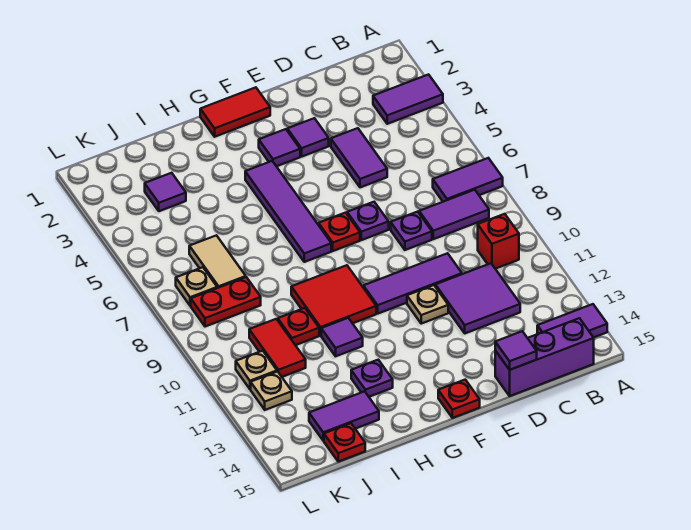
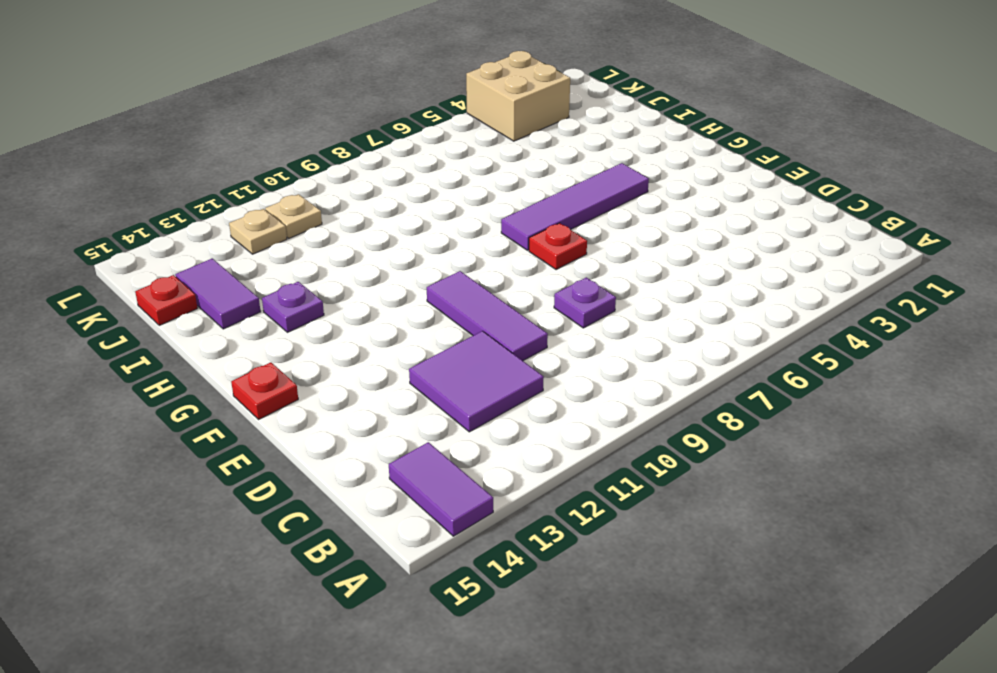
tan 2x2 brick [466,51,570,141] -> none
none -> purple 1x2 tile [373,75,443,124]
none -> purple 1x2 tile [433,158,503,202]
none -> purple 1x2 tile [419,190,489,239]
none -> red 1x1 brick [478,214,519,269]

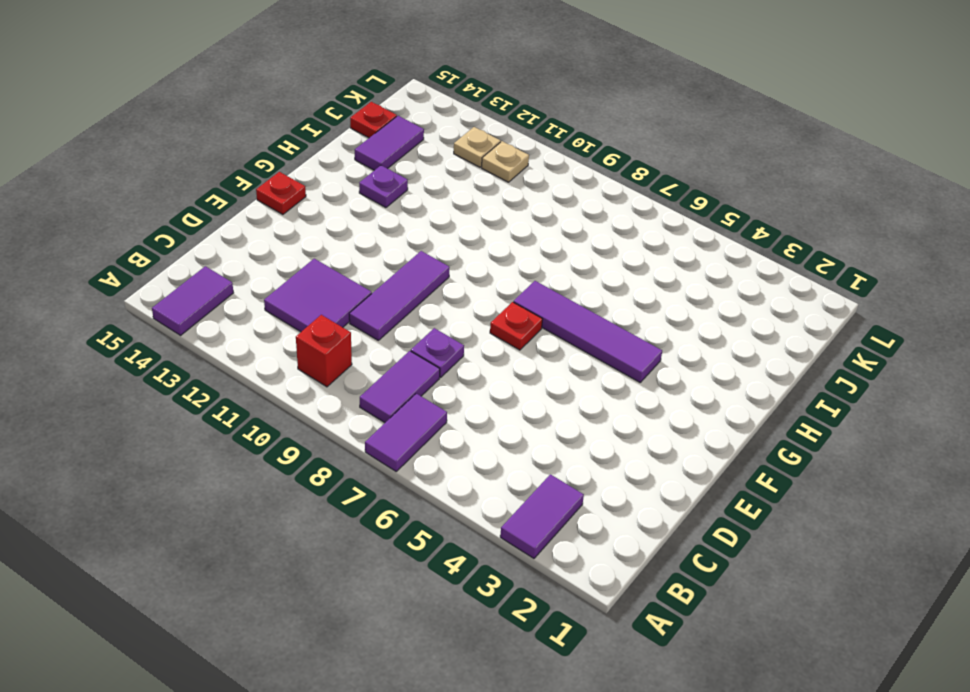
none -> purple 1x3 brick [495,318,594,396]
none -> purple 1x2 tile [331,128,387,187]
none -> purple 1x1 tile [287,118,329,157]
none -> purple 1x1 plate [347,202,389,240]

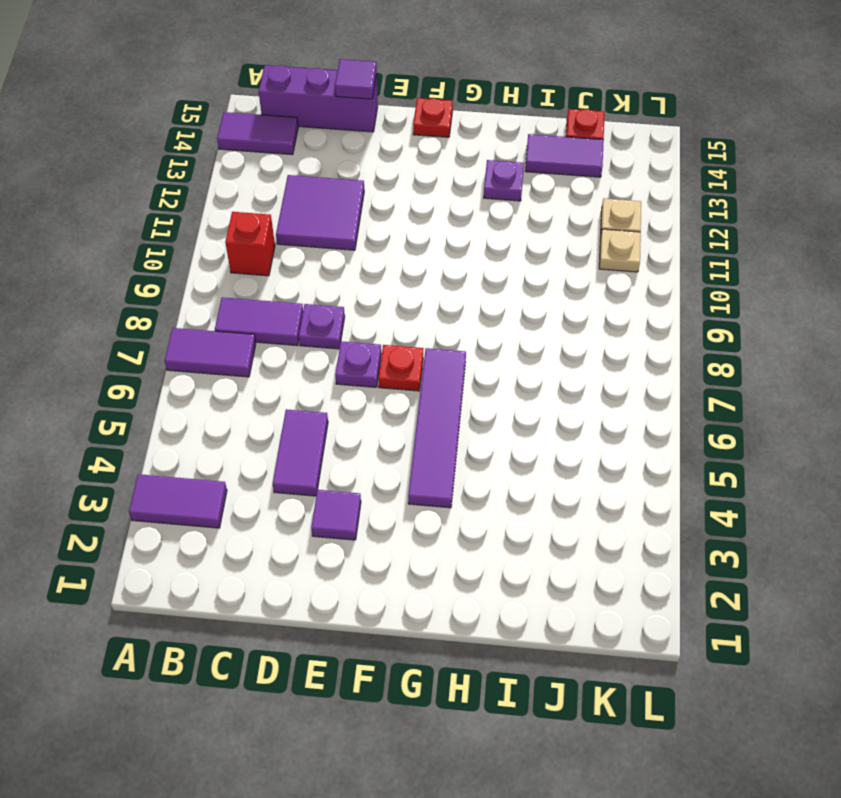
none -> purple 1x3 tile [363,253,462,314]
none -> tan 1x1 plate [407,285,448,324]
none -> red 1x2 tile [200,87,270,137]
none -> purple 1x1 tile [259,129,300,166]

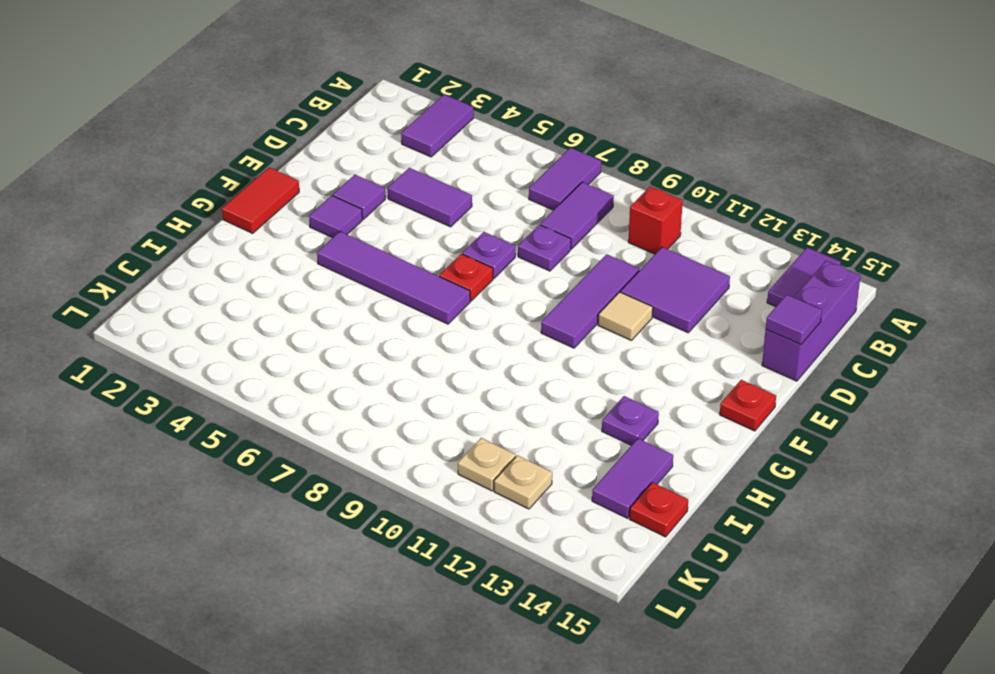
tan 1x1 tile [598,292,653,340] -> tan 1x1 plate [407,285,448,324]
none -> red 2x2 tile [291,265,376,335]
none -> purple 1x1 tile [321,318,363,356]
none -> red 1x1 plate [278,308,319,345]
none -> purple 1x1 tile [145,173,186,211]

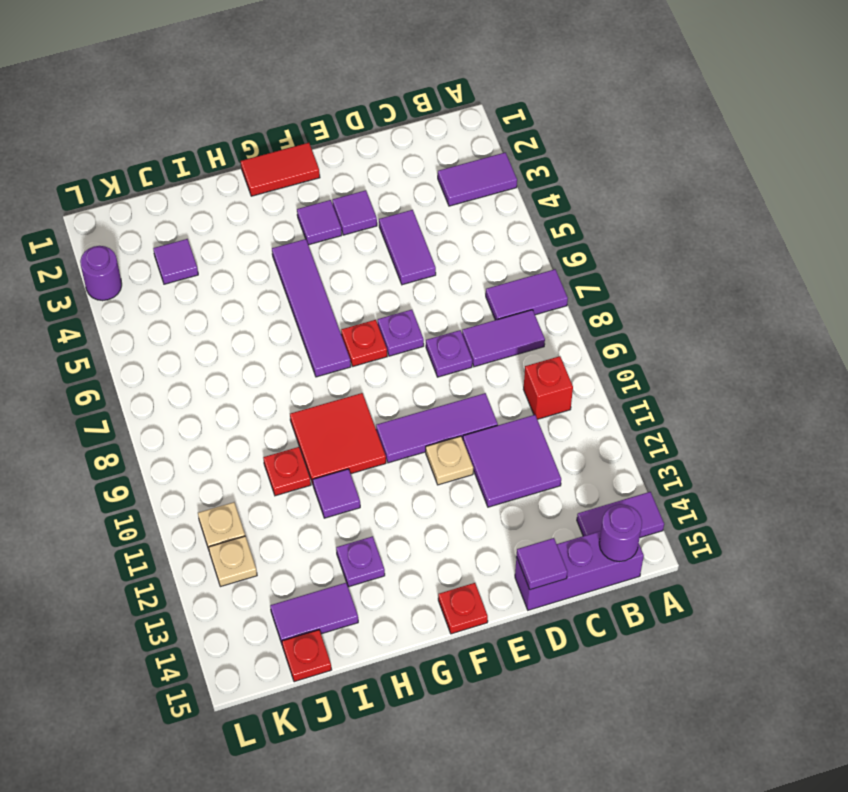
purple 1x1 round brick [599,504,642,562] -> none
purple 1x1 round brick [80,246,122,301] -> none
none -> tan 1x2 tile [189,235,246,288]
none -> red 1x2 plate [191,277,261,327]
none -> red 1x2 tile [249,319,306,377]
none -> tan 1x1 plate [176,267,217,306]

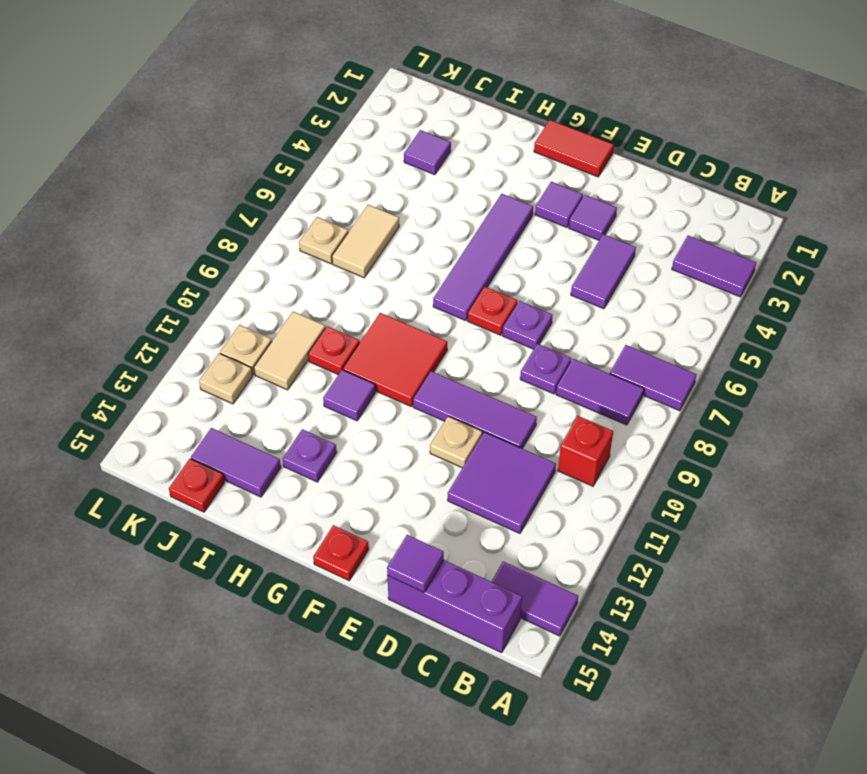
tan 1x2 tile [254,312,325,390] -> red 1x2 tile [249,319,306,377]
none -> red 1x2 plate [191,277,261,327]

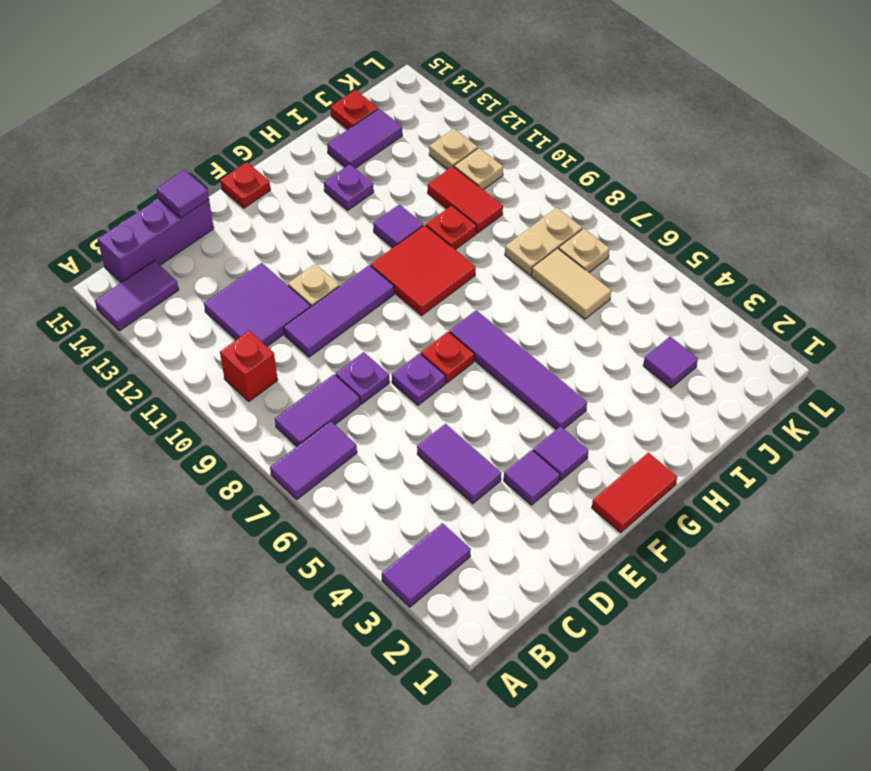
tan 1x2 plate [505,208,582,275] -> red 1x2 plate [191,277,261,327]

